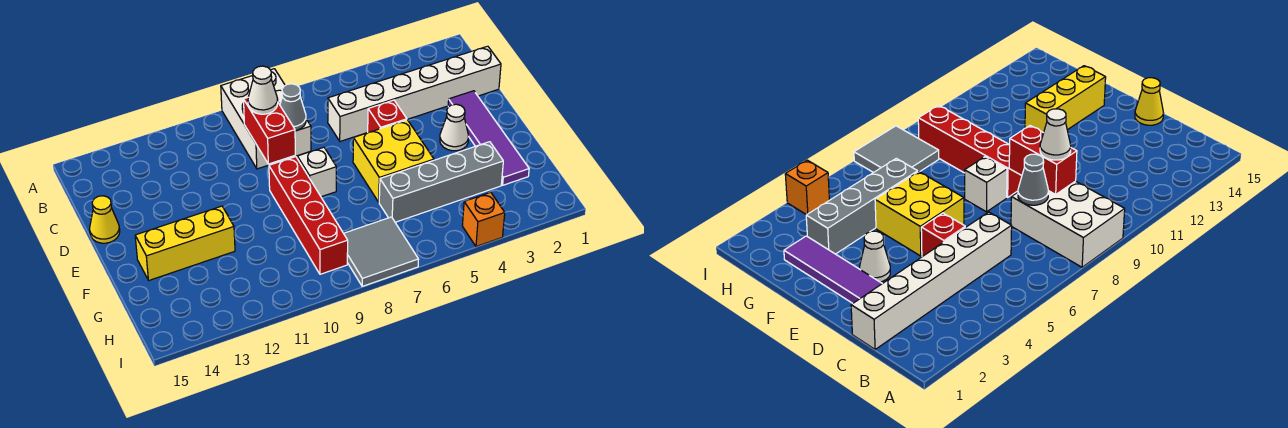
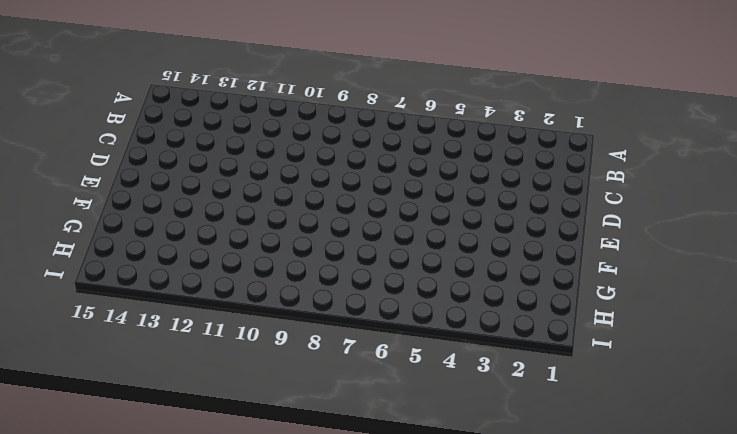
none -> white 2x3 brick [221,69,311,169]
none -> white 1x6 brick [328,46,501,141]
none -> purple 1x4 tile [448,91,529,185]

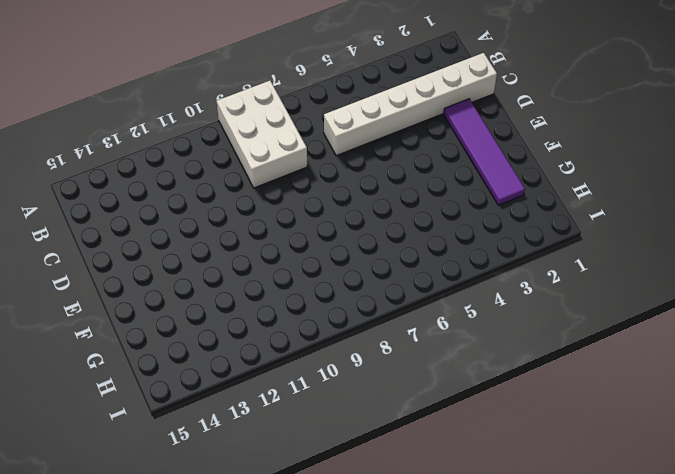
none -> red 1x1 brick [368,100,407,133]
none -> yellow 1x1 cone [89,196,120,243]
none -> white 1x1 cone [440,104,468,151]

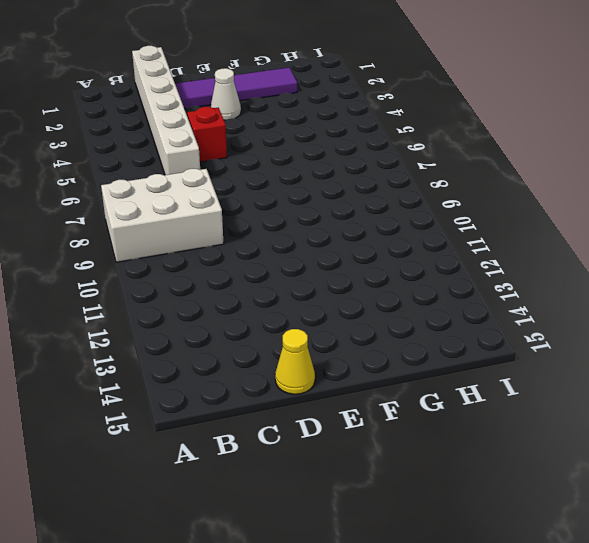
none -> yellow 2x2 brick [353,120,434,202]
none -> white 1x1 brick [297,147,336,197]
none -> red 1x4 brick [269,157,348,274]

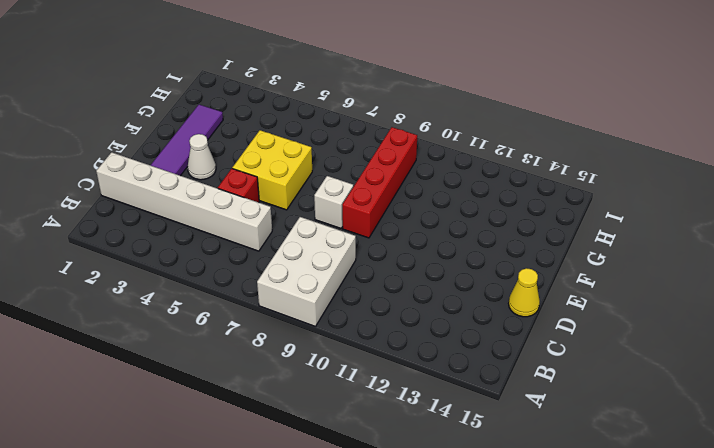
none -> yellow 1x3 brick [135,206,235,280]
none -> grey 1x4 brick [379,142,503,222]
none -> grey 2x2 tile [344,217,419,286]

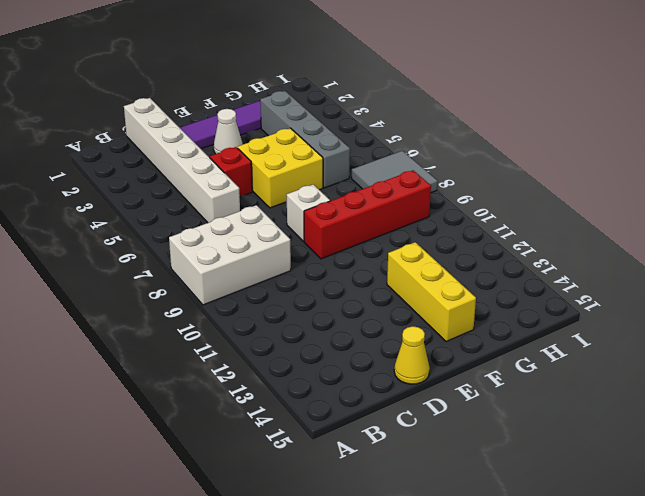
none -> orange 1x1 brick [462,192,505,247]
none -> grey 1x1 cone [280,84,306,131]
none -> red 1x2 brick [244,98,295,164]

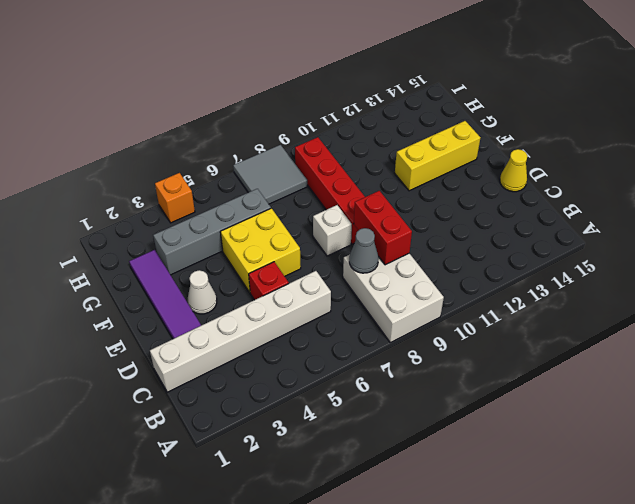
none -> white 1x1 cone [248,66,278,114]

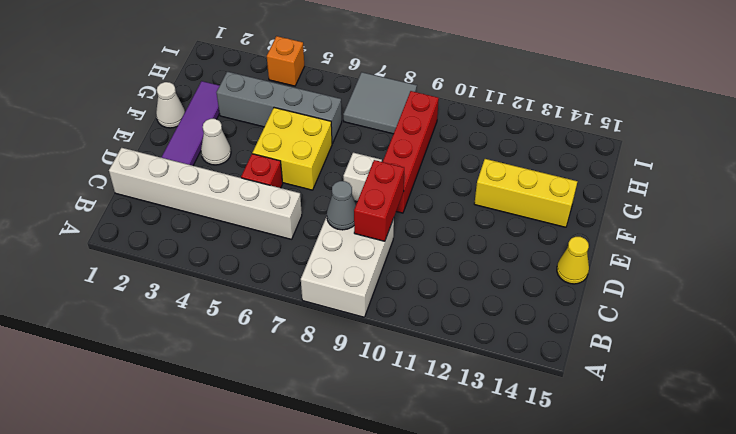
white 1x1 cone [156,82,185,128] -> white 1x1 cone moved to [248,66,278,114]

